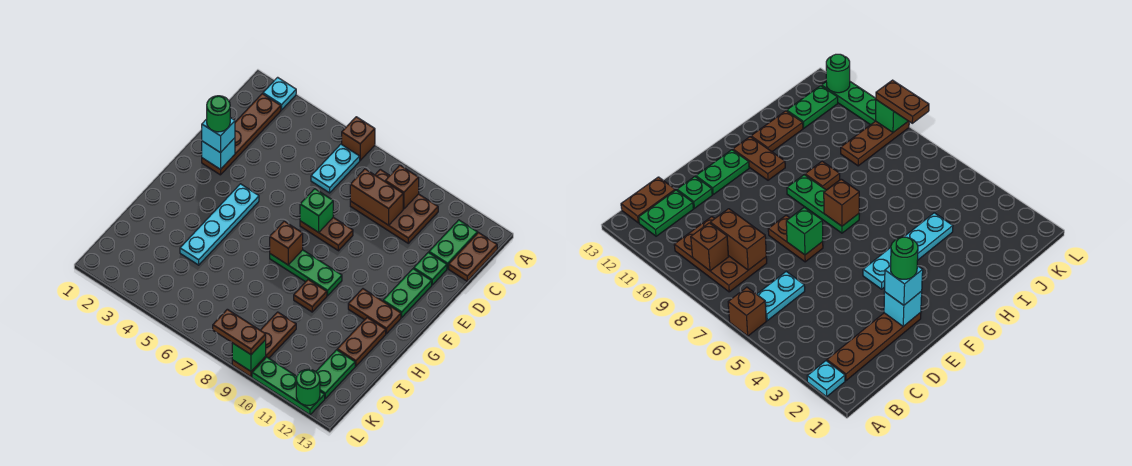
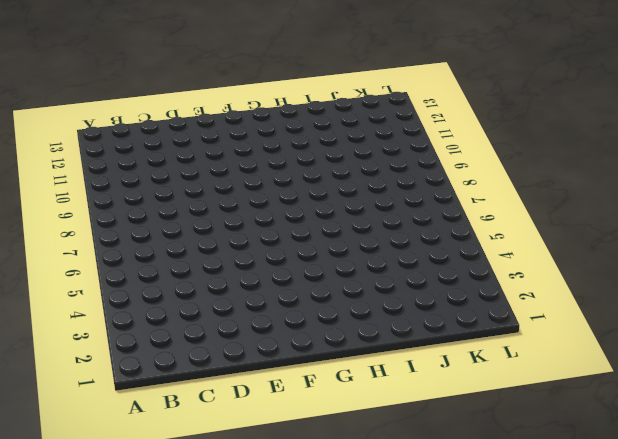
none -> cyan 1x1 plate [263,77,296,110]
none -> brown 1x1 brick [342,117,375,160]
none -> brown 1x4 plate [202,94,281,175]

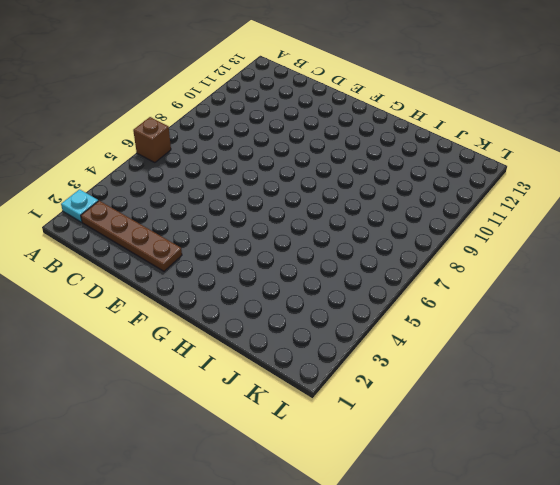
none -> cyan 1x2 plate [311,144,360,193]
none -> brown 2x3 plate [350,169,438,243]
none -> green 1x2 plate [429,220,478,269]

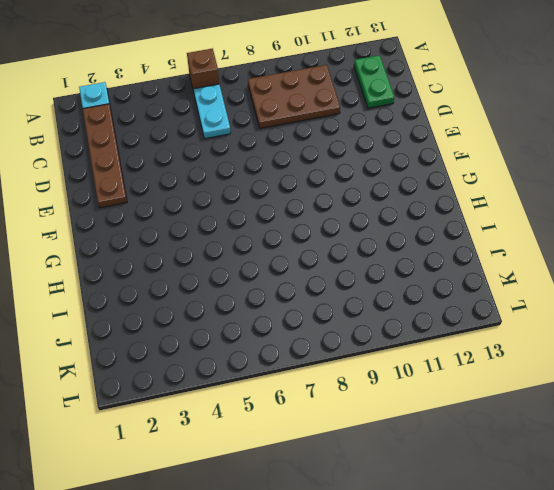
none -> brown 1x2 plate [449,233,497,281]
none -> green 1x1 plate [414,252,447,285]
none -> brown 1x2 plate [300,217,353,251]

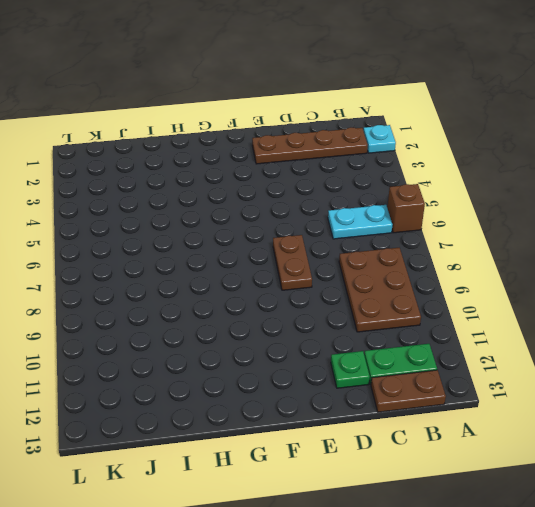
none -> green 1x2 plate [383,269,432,317]
none -> cyan 1x4 plate [180,184,259,265]
none -> green 1x3 plate [270,250,342,296]

